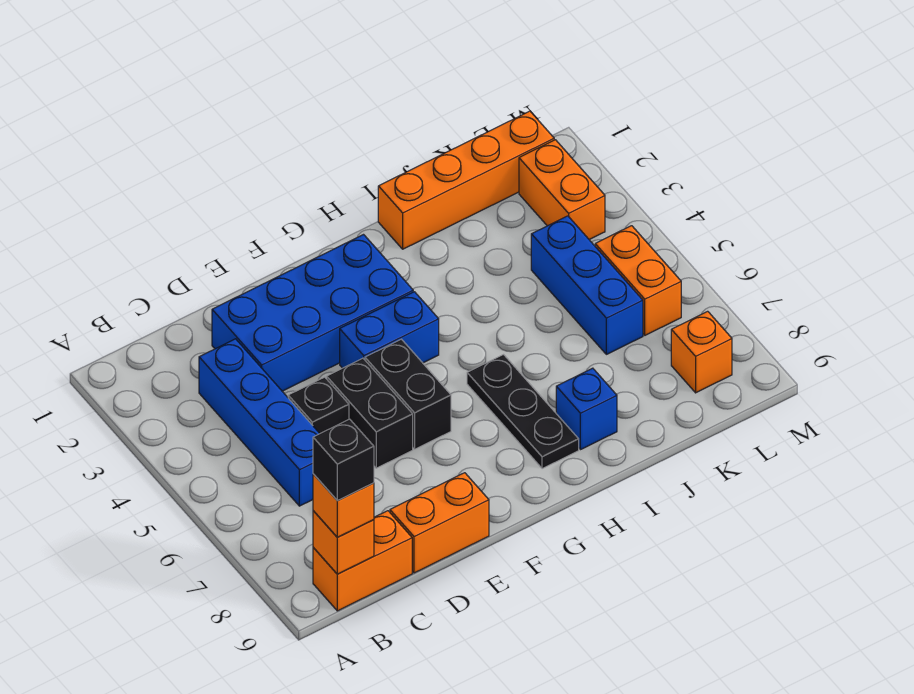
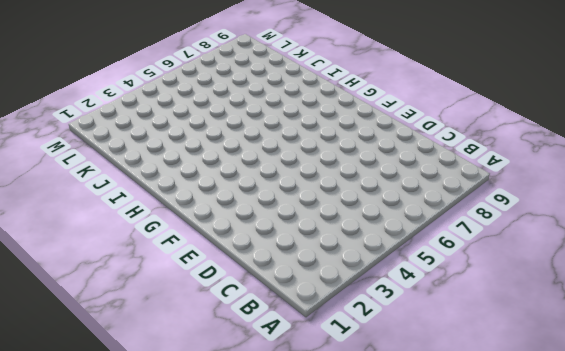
none -> orange 1x2 brick [313,511,412,611]
none -> blue 1x4 brick [199,339,320,506]
none -> blue 2x4 brick [212,235,413,391]

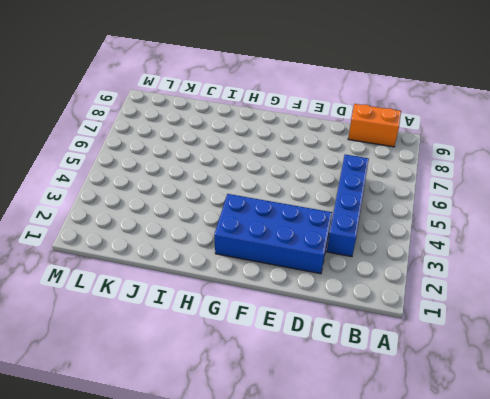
none -> black 1x1 brick [288,377,349,433]
none -> orange 1x2 brick [390,473,489,573]
none -> black 1x2 brick [327,358,413,468]

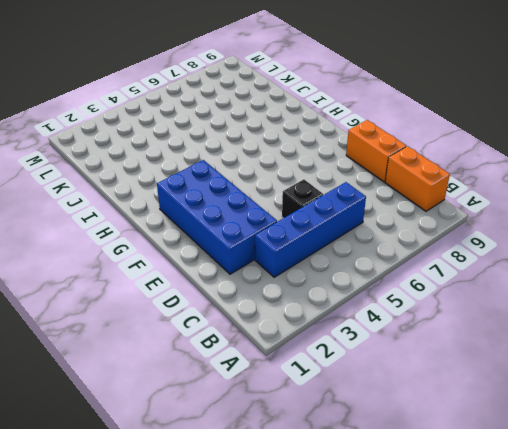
none -> black 1x2 brick [327,358,413,468]
none -> blue 1x2 brick [340,292,439,368]
none -> black 1x2 brick [365,339,451,449]

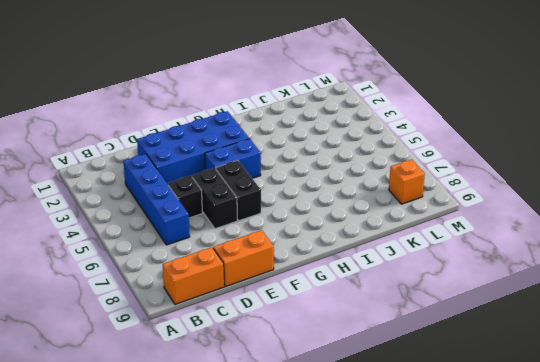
none -> black 1x3 plate [467,355,579,469]
none -> orange 1x4 brick [378,111,554,249]
none -> blue 1x1 brick [556,368,617,450]

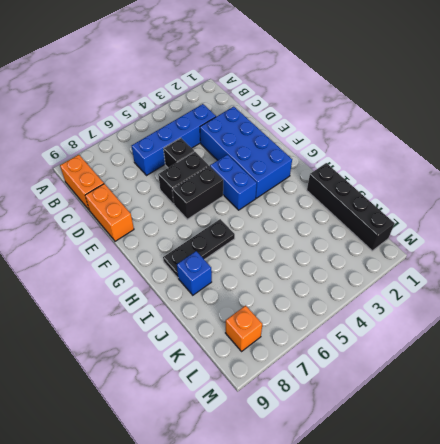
black 1x4 brick [307,163,395,251] -> orange 1x4 brick [378,111,554,249]
none -> blue 1x3 brick [531,216,643,354]
none -> orange 1x2 brick [519,140,605,240]
none -> orange 1x2 brick [595,226,681,335]

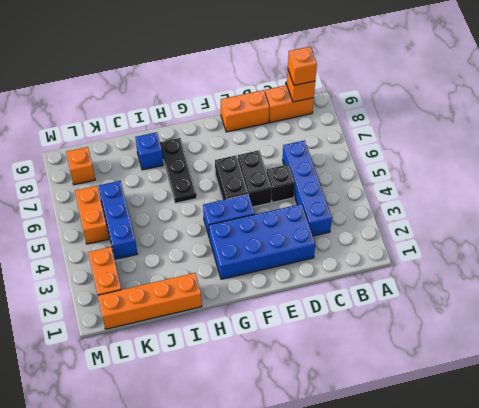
none -> black 1x1 brick [313,419,374,500]

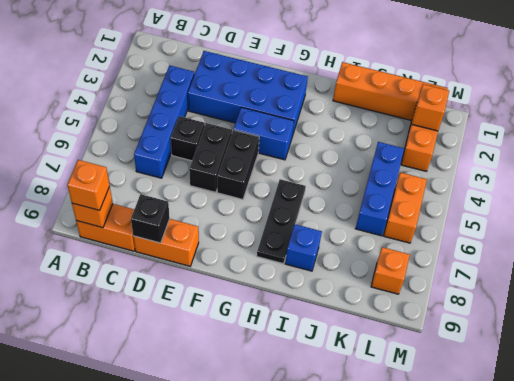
black 1x1 brick [131,194,170,243] -> black 1x1 brick moved to [313,419,374,500]
orange 1x1 brick [412,84,449,131] -> none

